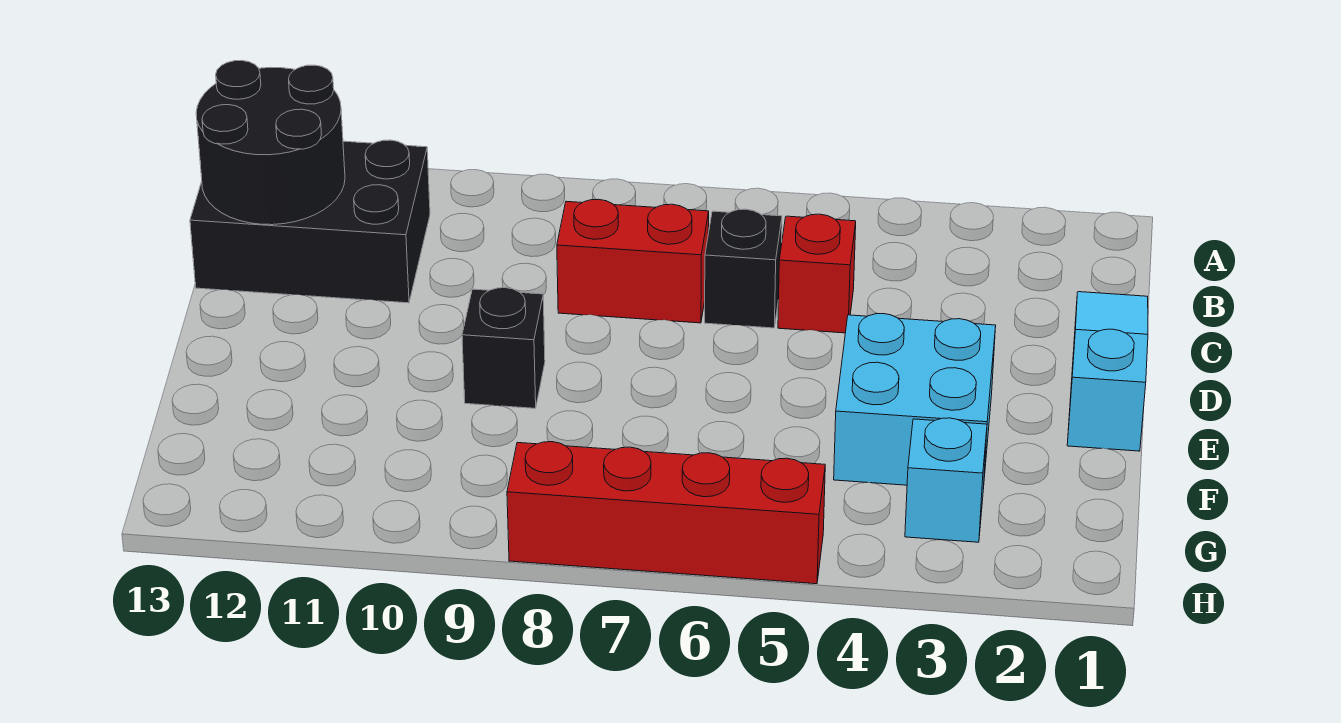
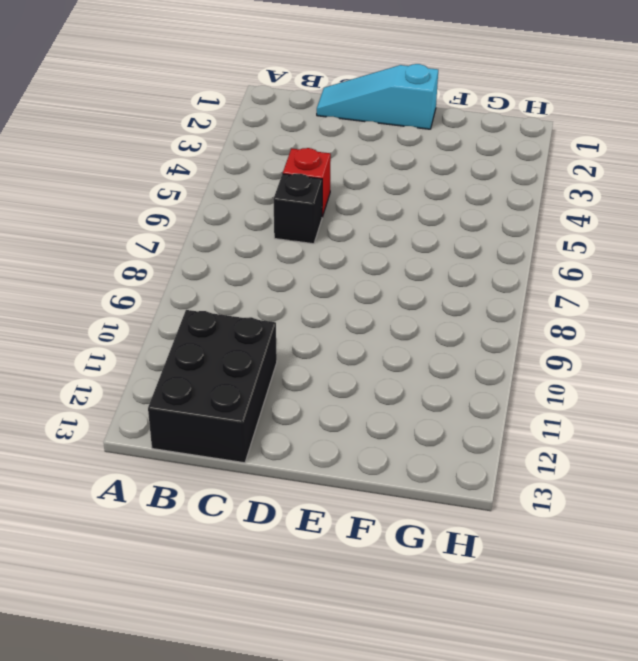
none -> red 1x2 brick [557,199,709,323]
none -> cyan 2x2 brick [834,314,996,488]

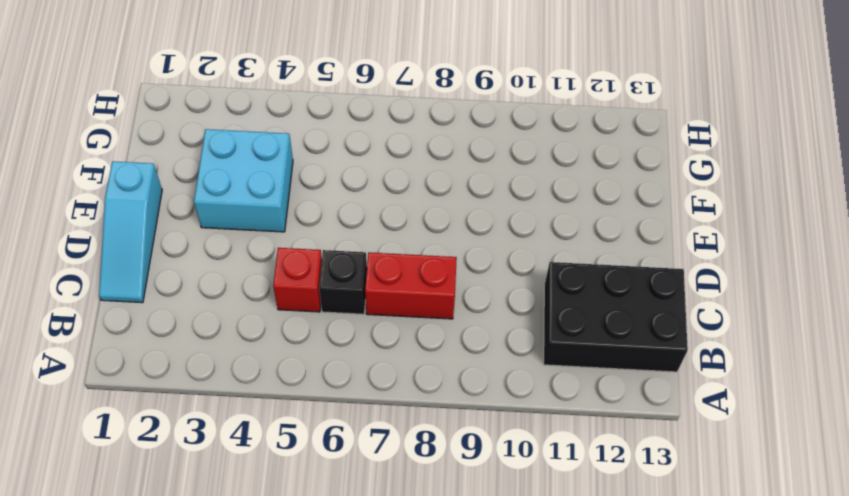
none -> black 1x1 brick [462,288,545,408]
none -> cyan 1x1 brick [905,418,987,542]

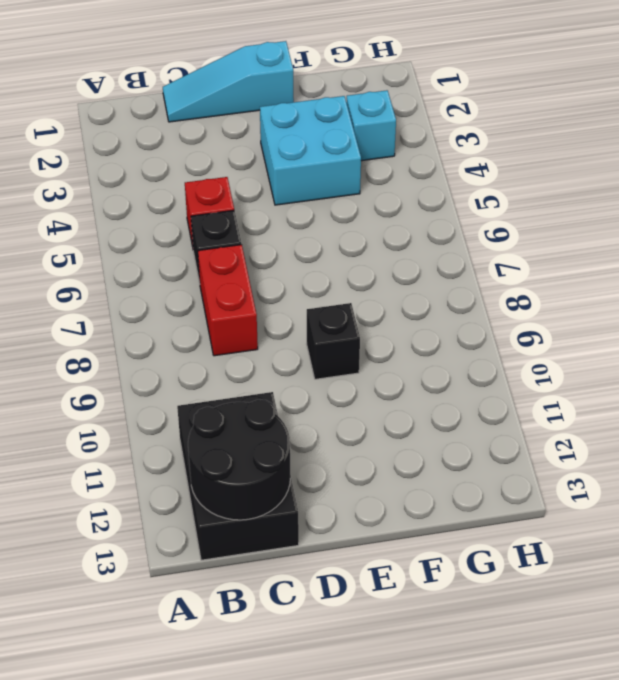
none -> red 1x4 brick [507,442,825,584]

